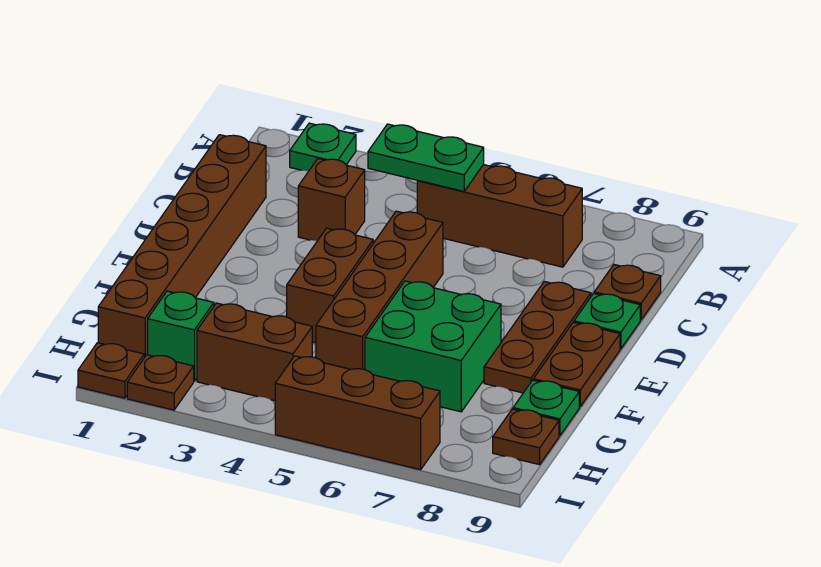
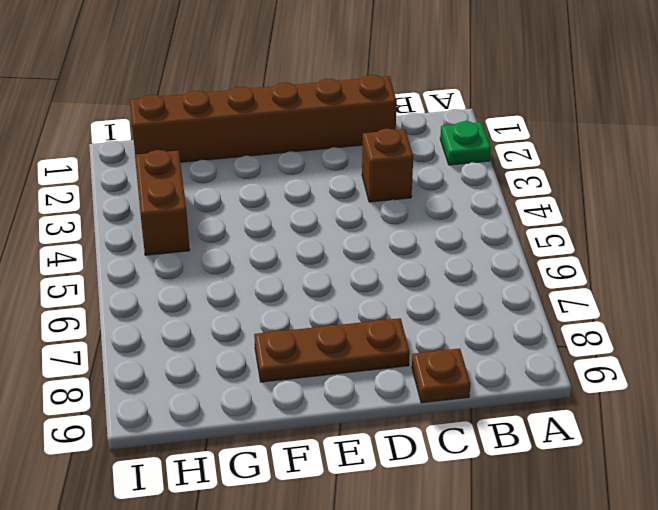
none -> brown 1x3 brick [417,165,582,267]
none -> brown 1x4 brick [316,211,443,370]
none -> green 1x1 plate [574,293,640,349]

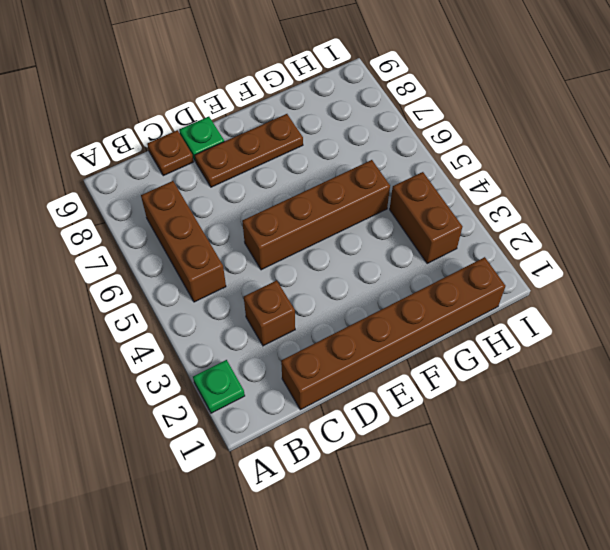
none -> brown 1x2 brick [287,228,373,343]
none -> brown 1x2 plate [533,322,620,407]
none -> green 2x2 brick [365,281,501,412]

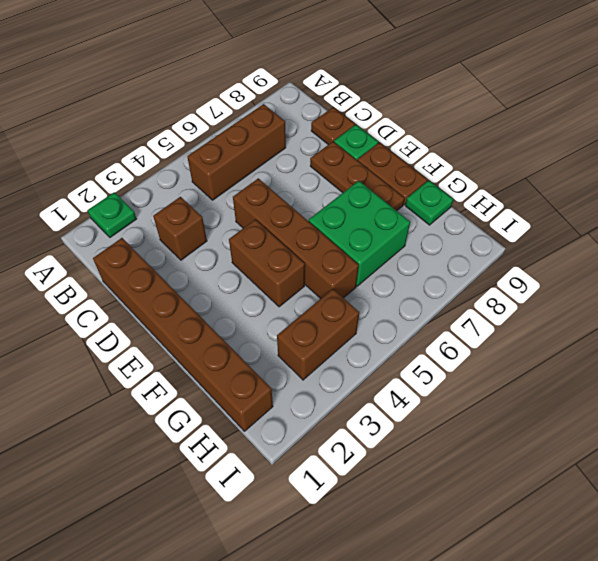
none -> green 1x1 brick [148,291,214,381]
none -> brown 1x1 plate [493,409,559,465]
none -> brown 1x1 plate [78,343,144,398]

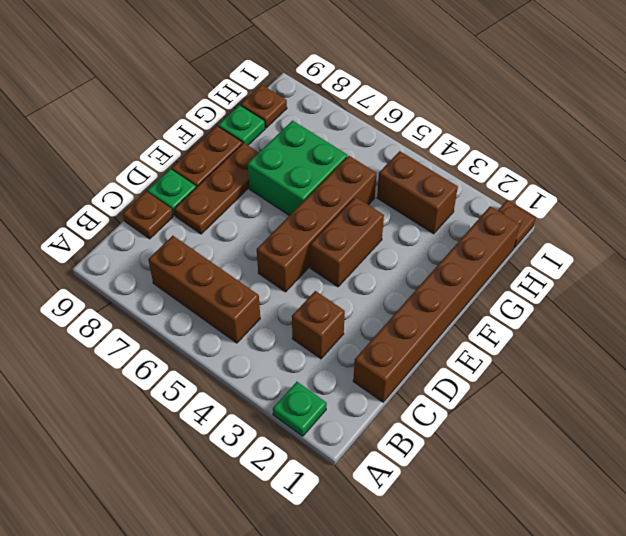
none -> green 1x1 brick [148,291,214,381]
none -> brown 1x1 plate [127,355,194,410]
none -> brown 1x3 brick [275,356,440,470]

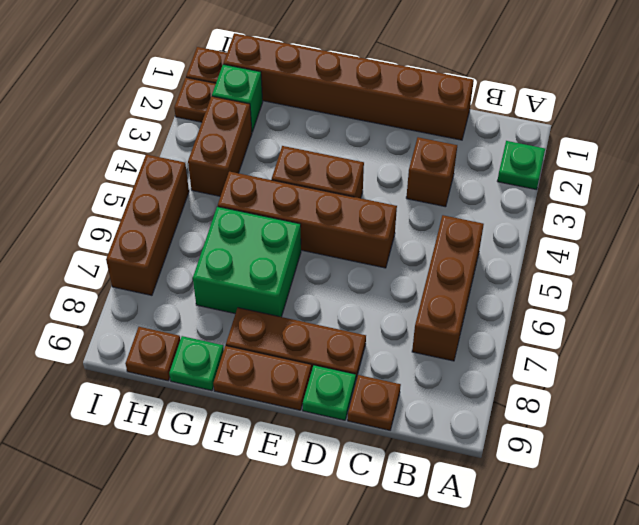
none -> green 1x2 plate [368,124,484,191]

